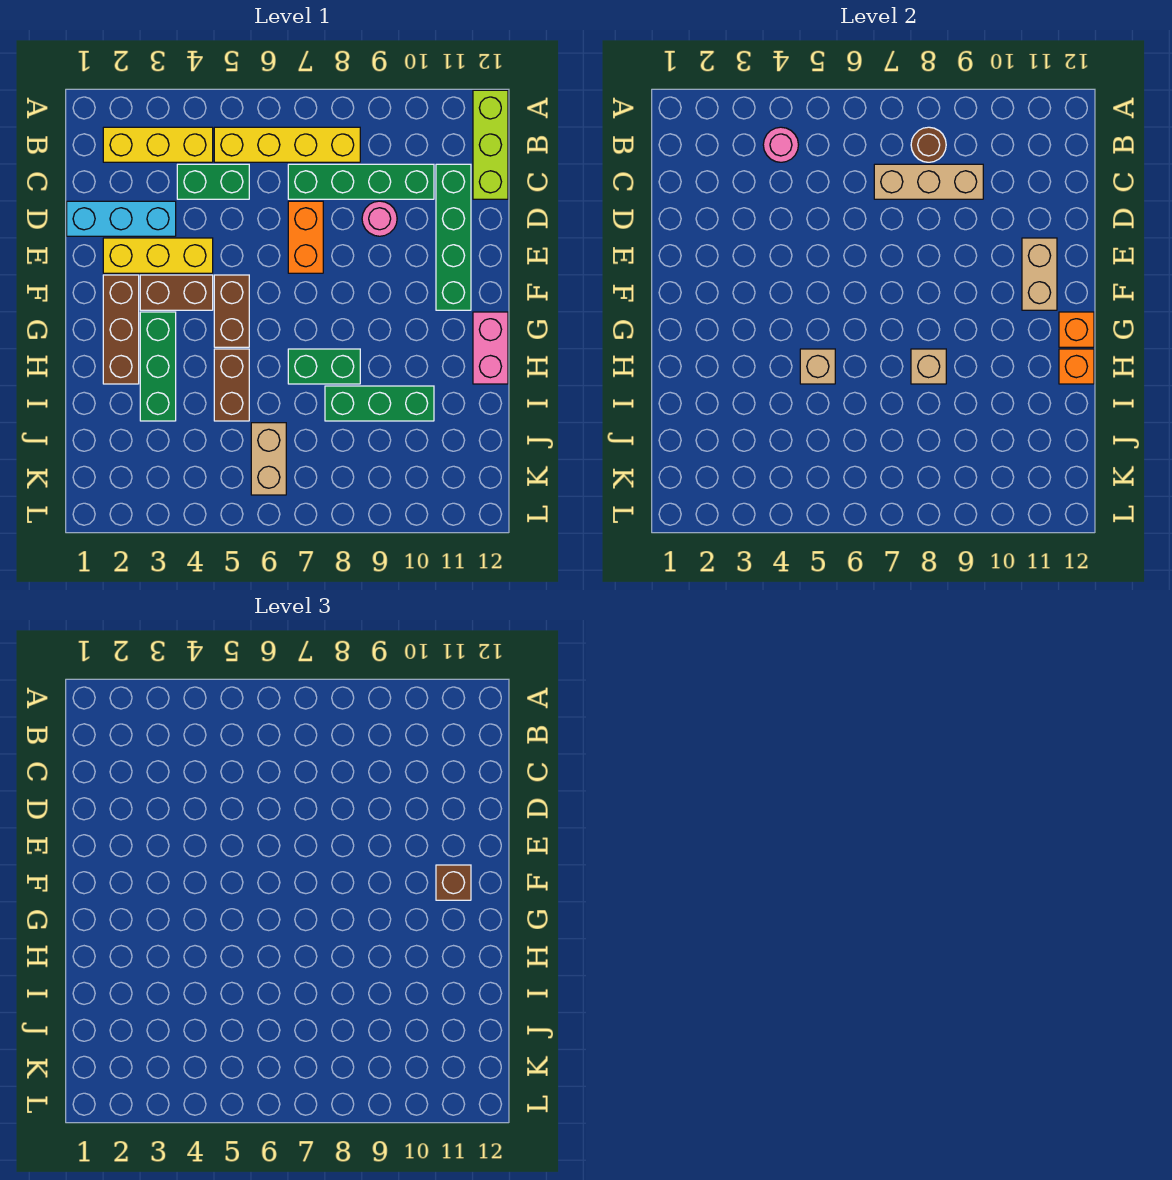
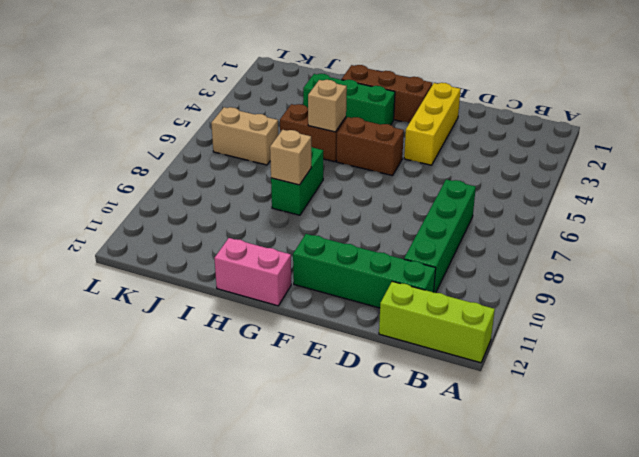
none -> yellow 1x3 brick [103,127,213,162]
none -> yellow 1x4 brick [214,127,360,162]
none -> green 1x2 brick [177,164,249,199]

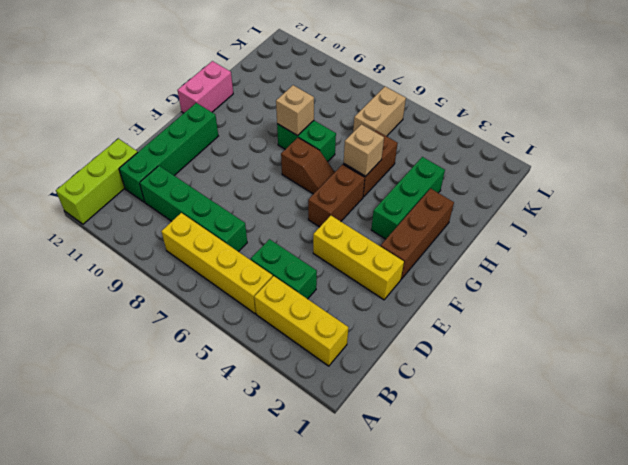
brown 1x2 slope [281,138,335,194] -> none
none -> cyan 1x3 brick [67,201,176,236]
none -> orange 1x2 brick [288,201,323,273]
none -> pink 1x1 round brick [362,201,397,236]

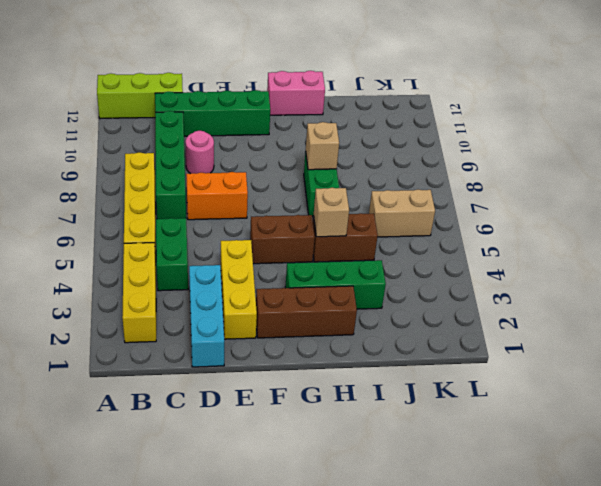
none -> brown 1x2 brick [140,275,213,310]
none -> green 1x3 brick [325,386,434,421]
none -> pink 1x1 round brick [763,127,798,162]

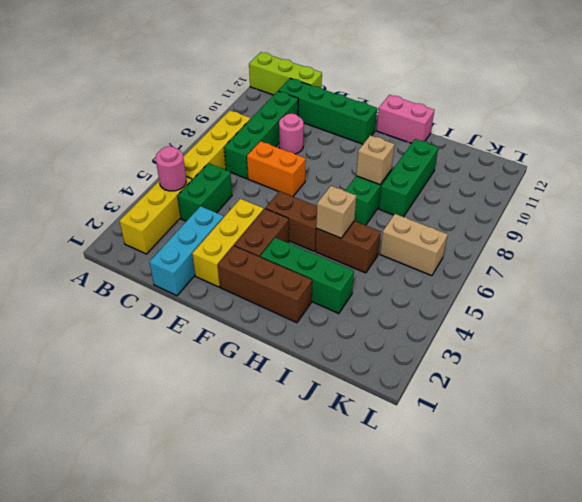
none -> brown 1x1 round brick [911,127,946,162]
none -> tan 1x3 brick [874,164,983,199]
none -> tan 1x2 brick [1022,238,1057,310]

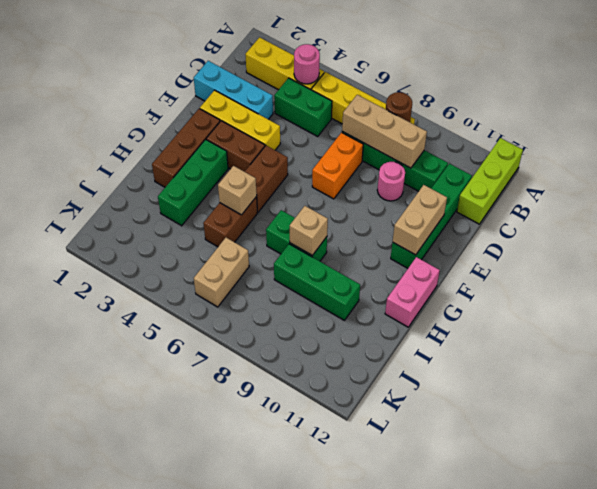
none -> orange 1x1 brick [1059,312,1094,347]
none -> orange 1x1 brick [1059,349,1094,384]
none -> brown 1x1 brick [436,865,471,900]

